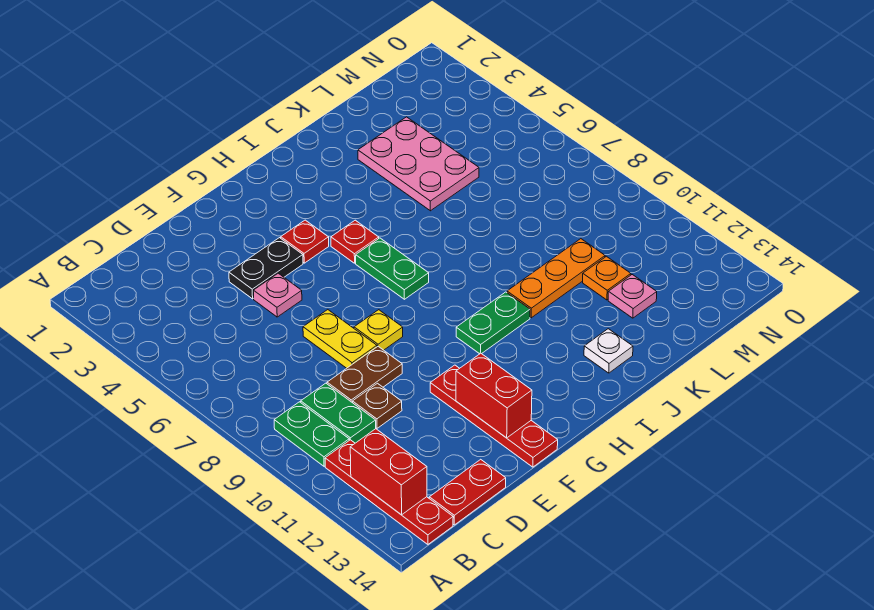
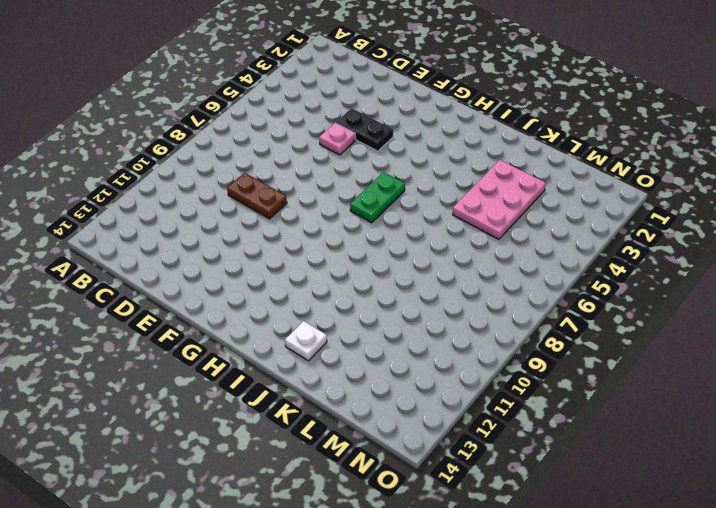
none -> green 1x2 plate [274,402,349,466]
none -> red 1x4 plate [325,440,453,544]
none -> green 1x2 plate [301,383,376,443]

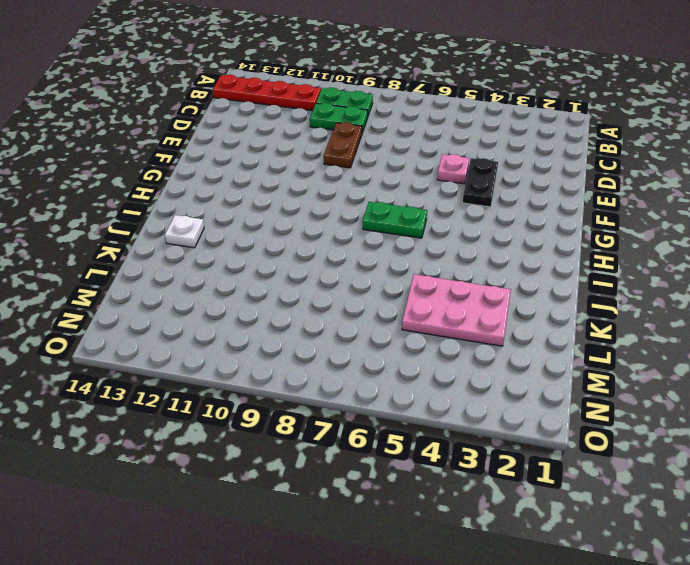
none -> red 1x2 plate [429,459,506,525]
none -> brown 1x1 plate [353,383,402,428]
none -> yellow 1x2 plate [303,310,377,368]

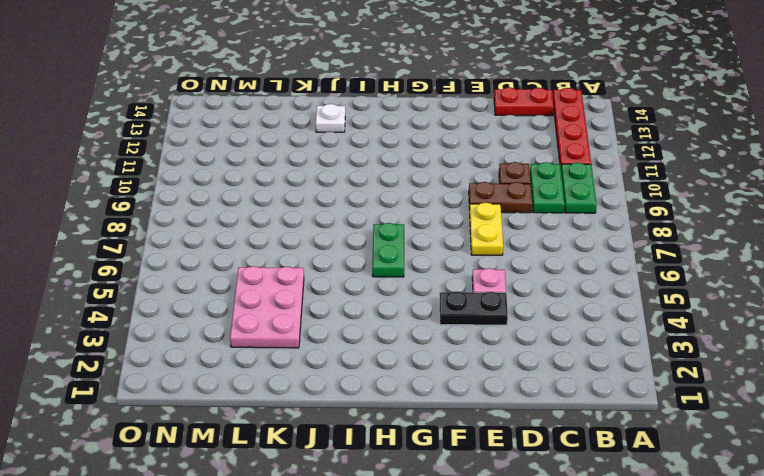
none -> yellow 1x1 plate [354,310,403,350]
none -> red 1x4 plate [430,365,558,467]
none -> red 1x1 plate [281,220,329,263]

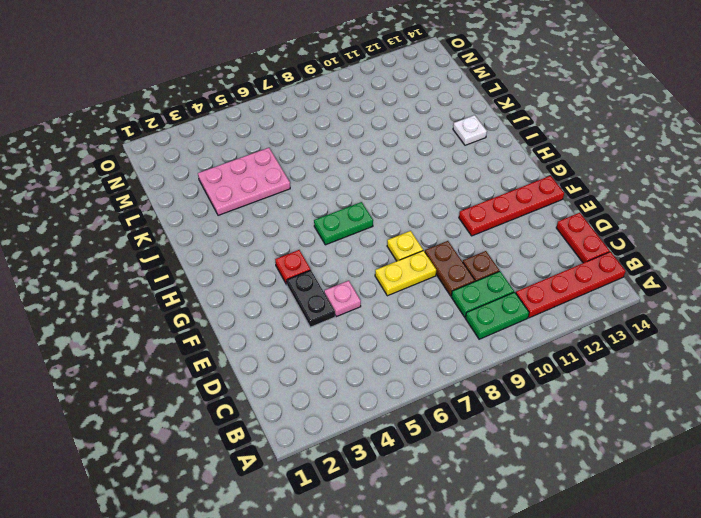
none -> red 1x1 plate [331,220,379,263]
none -> green 1x2 plate [456,292,530,354]
none -> orange 1x3 plate [507,239,605,318]

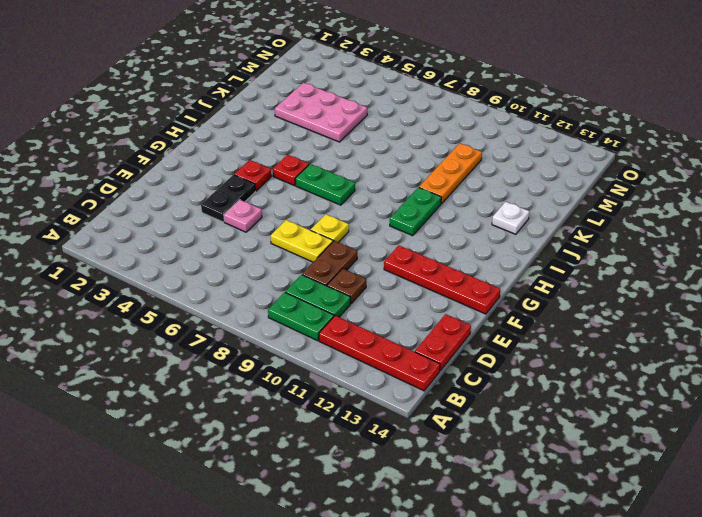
none -> orange 1x1 plate [583,256,631,300]
none -> pink 1x1 plate [608,275,657,318]
none -> red 1x2 brick [350,429,427,515]

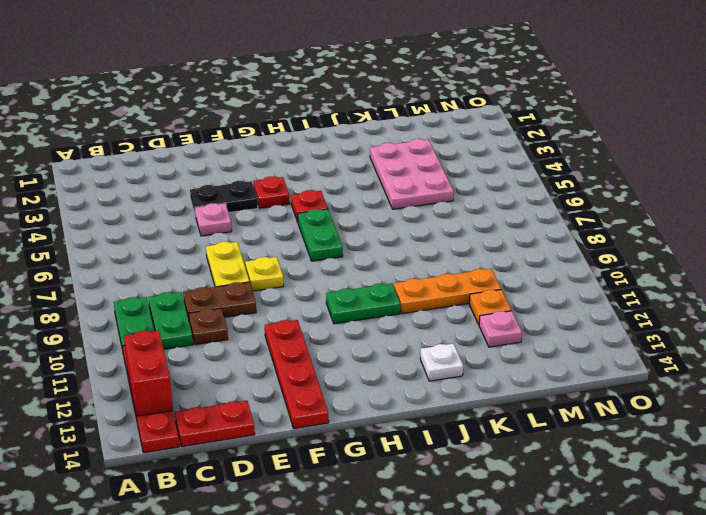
none -> red 1x2 brick [456,353,532,438]

